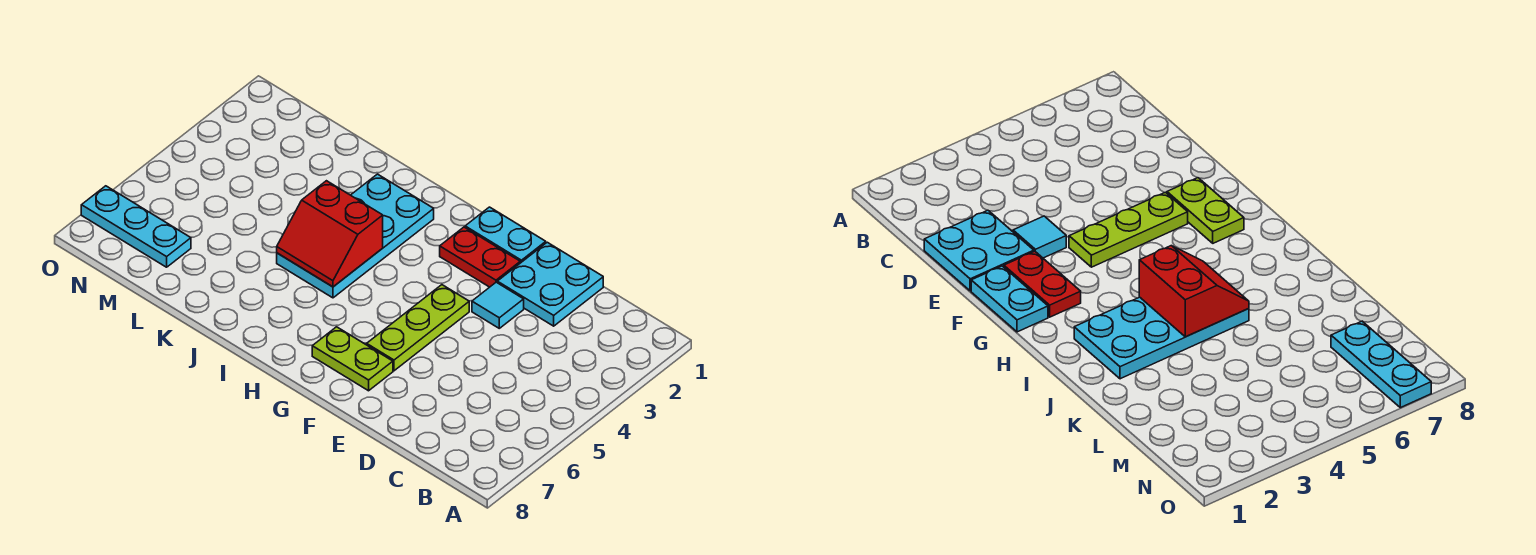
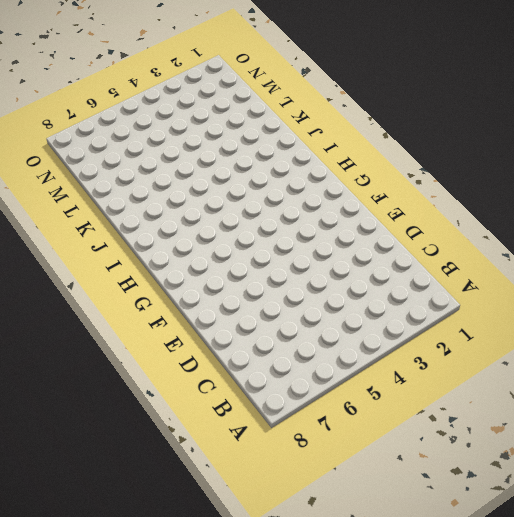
none -> cyan 2x2 plate [497,242,603,326]
none -> cyan 1x1 tile [472,282,524,328]

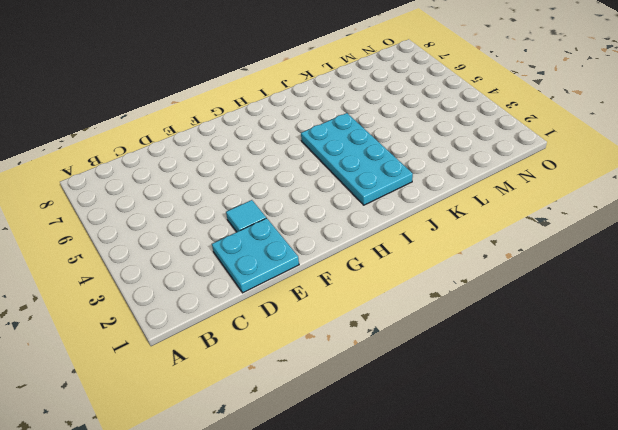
none -> cyan 1x2 plate [465,207,546,263]
none -> red 1x2 plate [440,227,520,287]

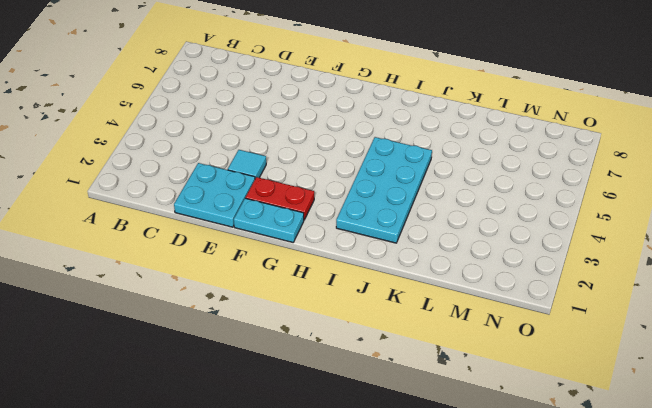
none -> lime 1x3 plate [367,285,469,371]
none -> lime 1x2 plate [312,327,393,391]

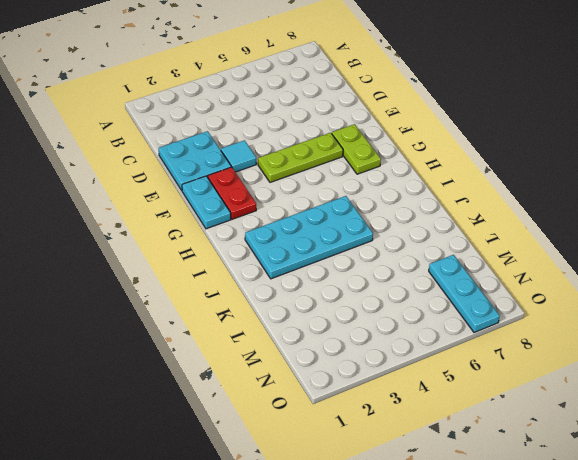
none -> red 2x2 slope [277,181,383,287]

